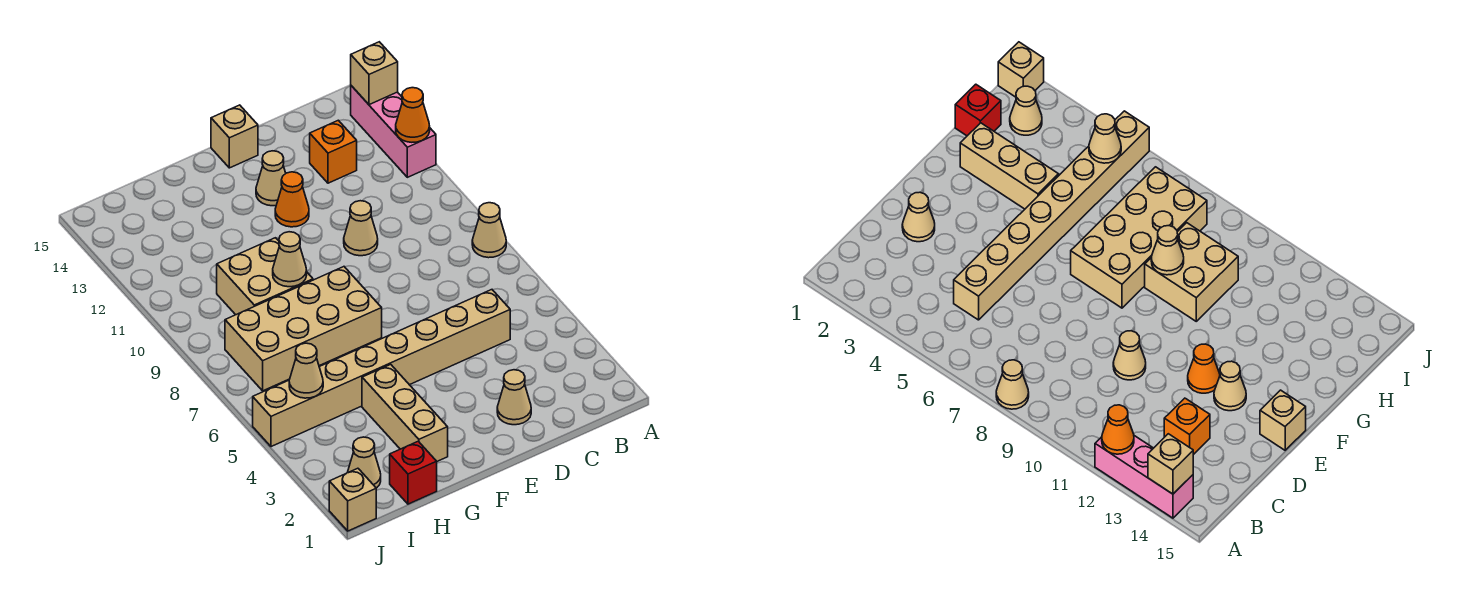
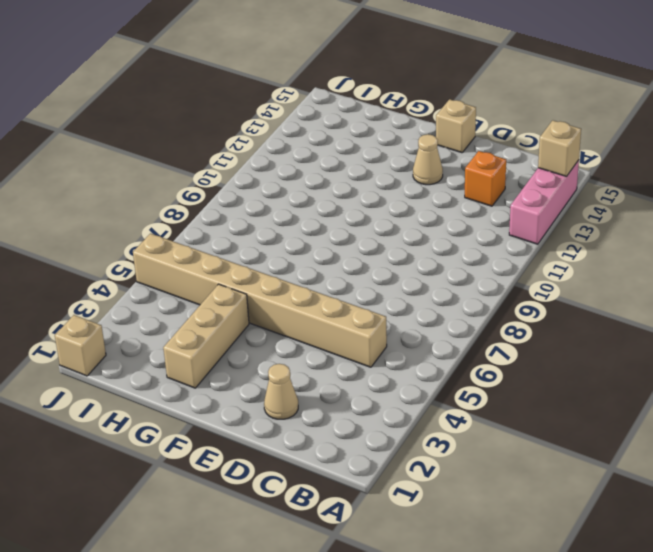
none -> tan 1x1 cone [472,203,506,258]
none -> tan 1x1 cone [344,201,378,256]
none -> orange 1x1 cone [275,172,309,227]

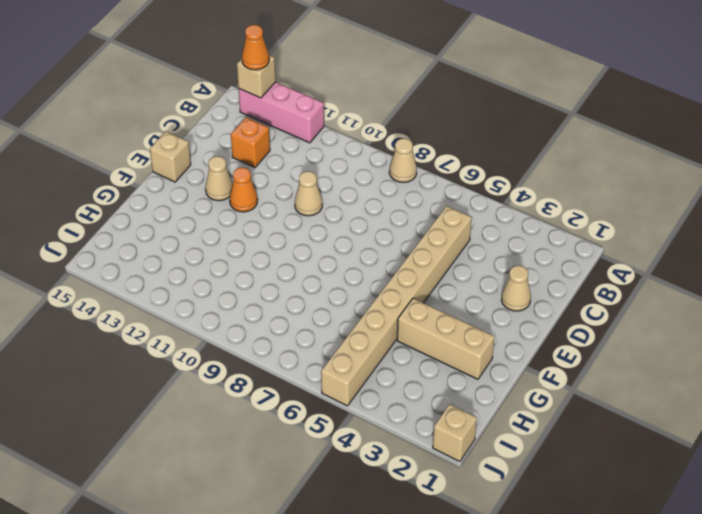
orange 1x1 cone [242,25,269,70] -> orange 1x1 cone moved to [396,88,430,142]
none -> tan 2x4 brick [225,267,382,391]
none -> tan 2x2 brick [217,238,313,315]
none -> red 1x1 brick [390,441,437,504]

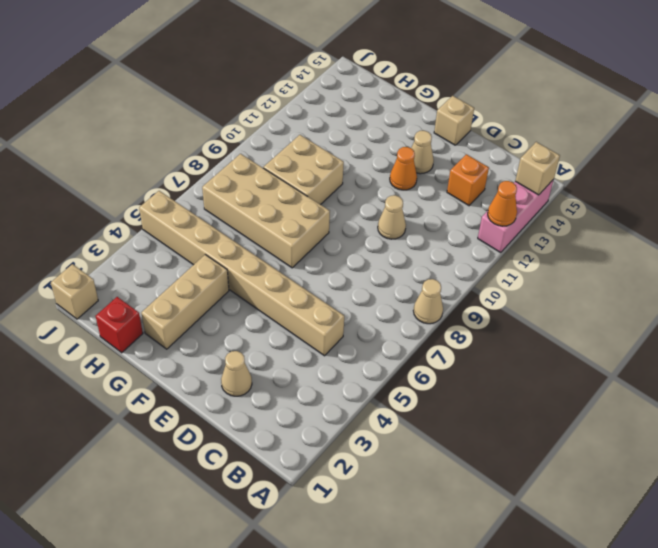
none -> tan 1x1 cone [348,437,381,488]
none -> tan 1x1 cone [273,232,307,287]
none -> tan 1x1 cone [289,343,323,398]

